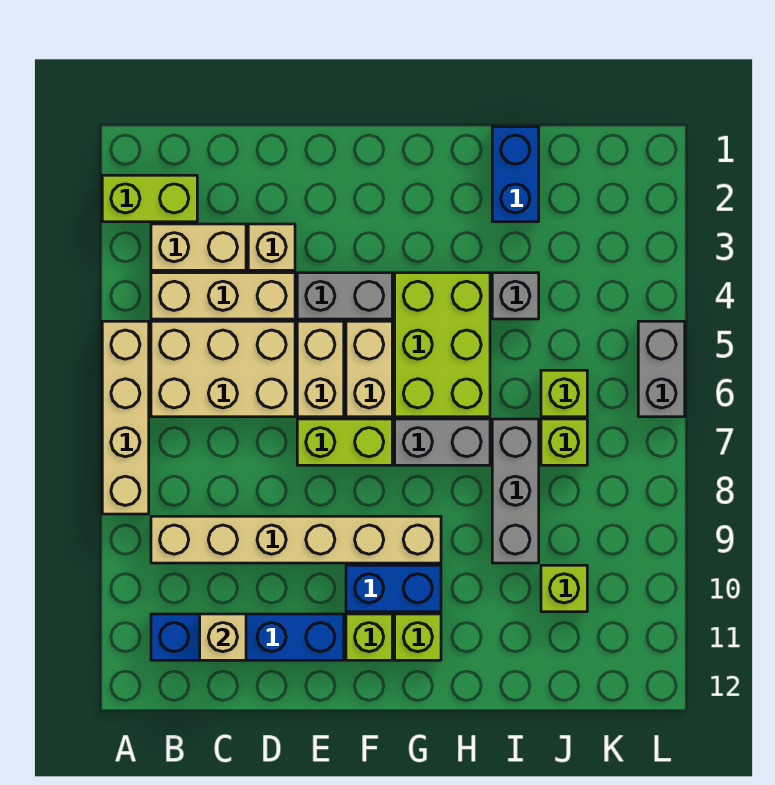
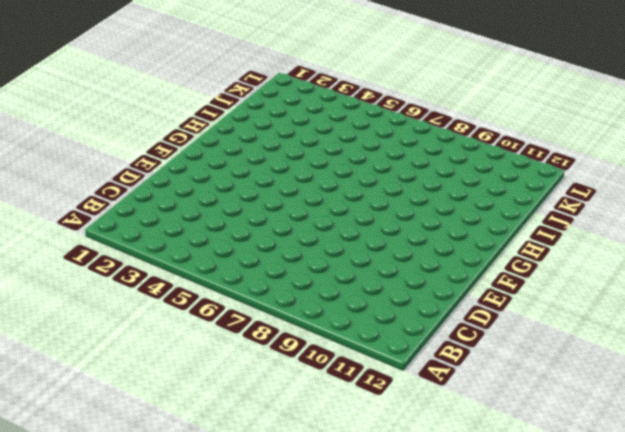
none -> lime 1x2 brick [102,175,197,222]
none -> tan 1x4 brick [102,321,149,514]
none -> tan 1x2 brick [151,224,246,270]

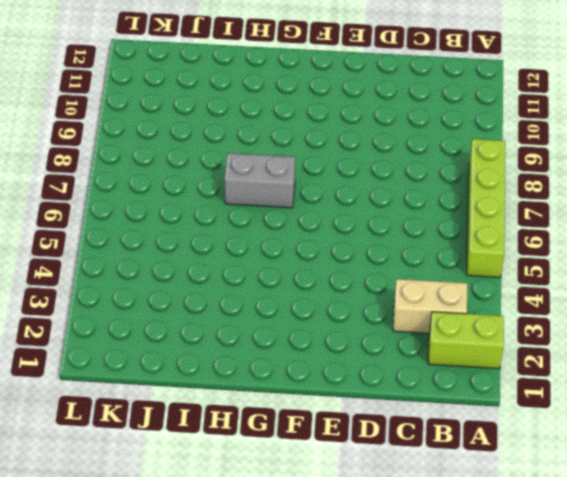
lime 1x4 brick [467,139,505,277] -> tan 1x4 brick [102,321,149,514]
none -> tan 1x3 brick [151,273,295,319]
none -> tan 2x3 brick [151,321,295,417]
none -> tan 1x6 brick [151,516,441,563]

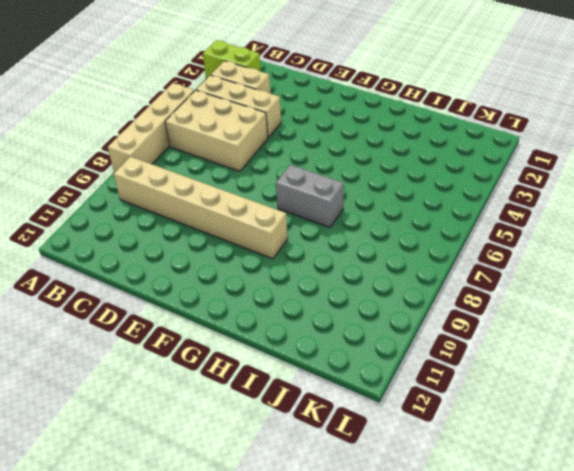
none -> blue 1x4 brick [151,614,344,660]
none -> tan 1x1 brick [248,224,295,270]
none -> grey 1x2 brick [297,273,392,319]

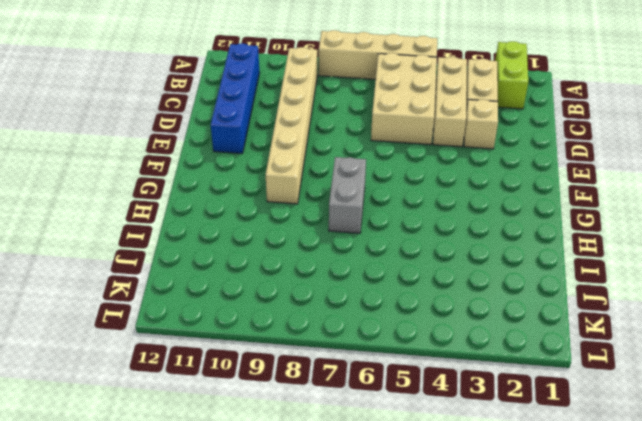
none -> grey 1x2 brick [297,273,392,319]
none -> tan 1x2 brick [297,321,344,417]
none -> lime 1x2 brick [297,419,392,465]

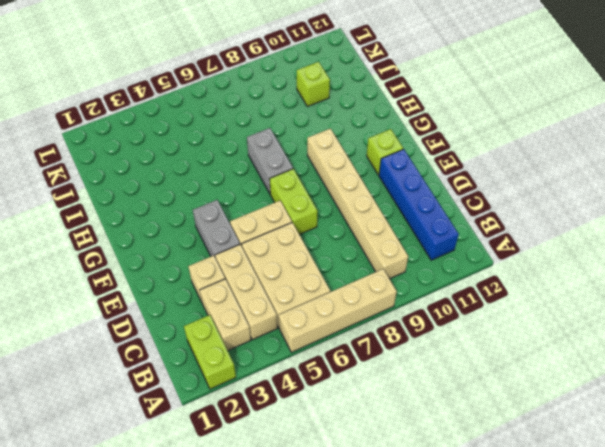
none -> tan 1x2 brick [346,321,392,417]
none -> blue 1x2 brick [346,565,441,612]
none -> lime 2x3 brick [395,273,490,417]

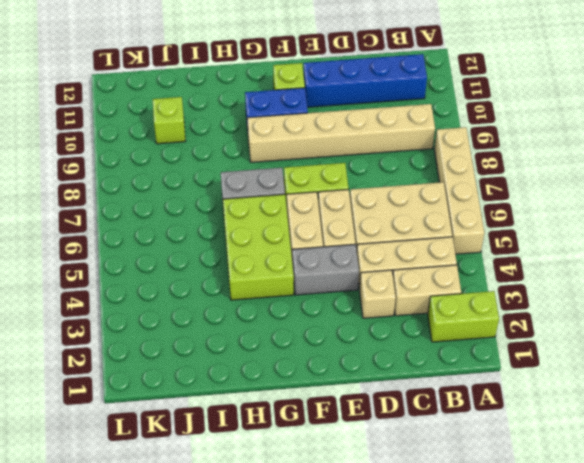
none -> lime 1x1 brick [395,614,441,660]
none -> blue 1x2 brick [492,127,539,222]
none -> grey 1x1 brick [492,273,539,319]

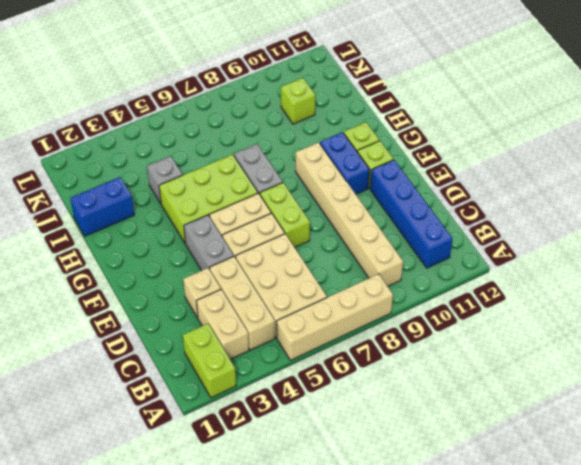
none -> grey 1x3 brick [492,419,539,563]
none -> lime 1x1 brick [541,370,587,417]
none -> lime 1x1 brick [541,419,587,465]

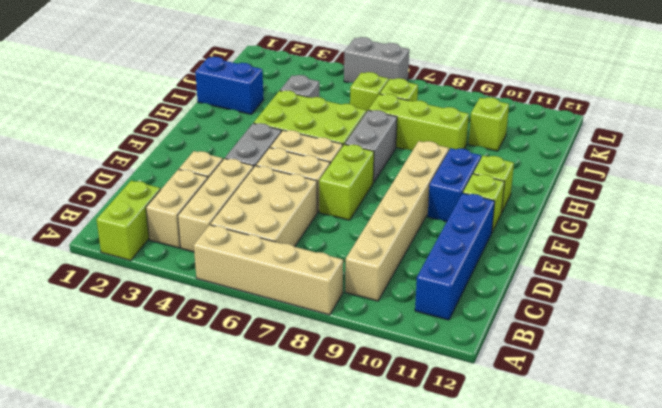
lime 1x3 brick [369,94,469,151] -> grey 1x3 brick [492,419,539,563]
none -> tan 1x1 brick [200,614,246,660]

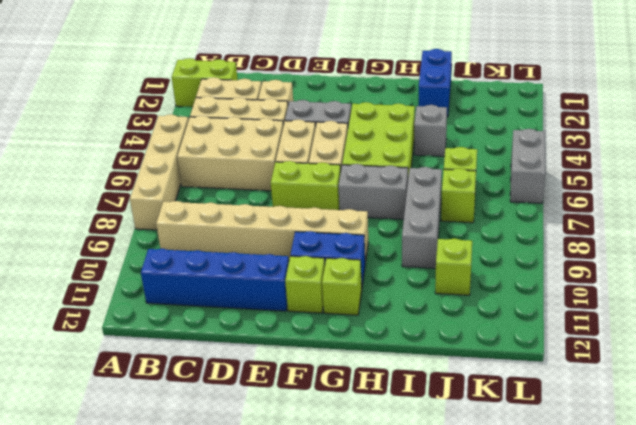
none -> tan 1x1 brick [200,614,246,660]

